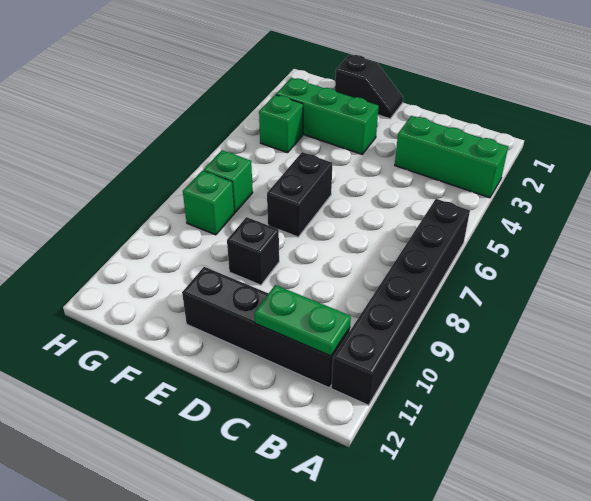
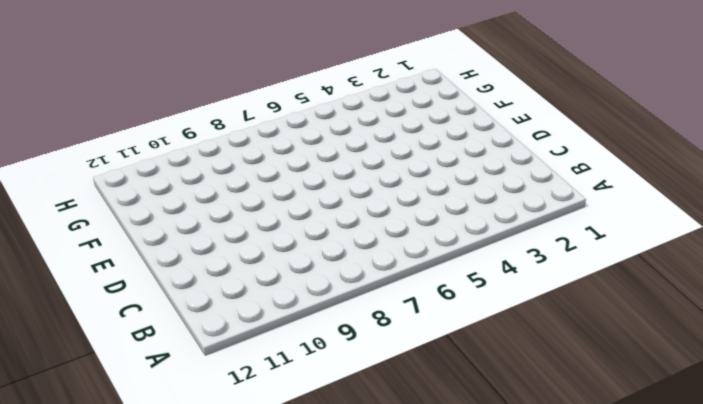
none -> green 1x3 brick [395,116,508,198]
none -> black 1x6 brick [331,199,470,405]

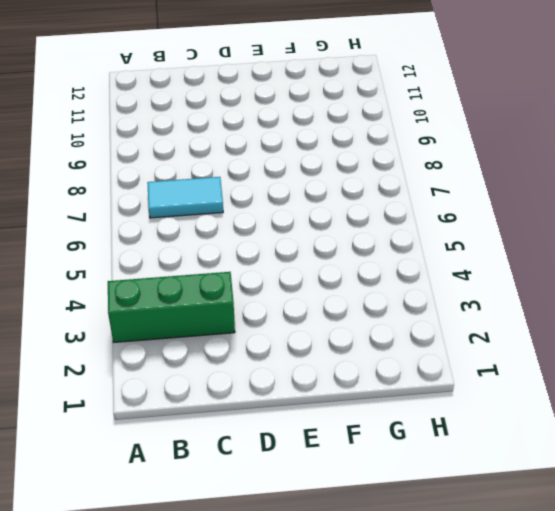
cyan 1x2 tile [147,177,223,218] -> none
none -> black 1x6 brick [331,199,470,405]
none -> black 1x4 brick [182,267,350,388]

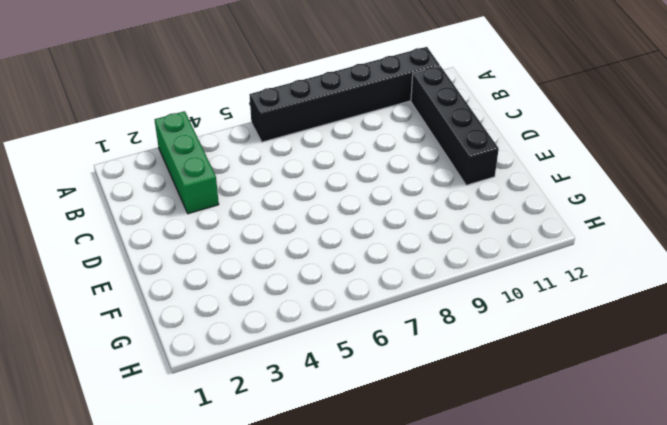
none -> black 1x2 slope [335,55,403,119]
none -> green 1x3 brick [276,78,379,155]

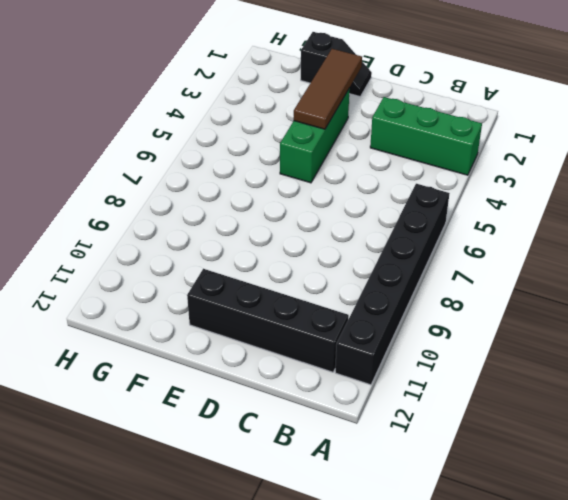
brown 1x3 tile [294,49,362,129] -> none
green 1x3 brick [280,88,350,183] -> green 1x3 brick turned to [276,78,379,155]
none -> black 1x2 brick [267,152,332,237]
none -> black 1x1 brick [227,217,279,285]

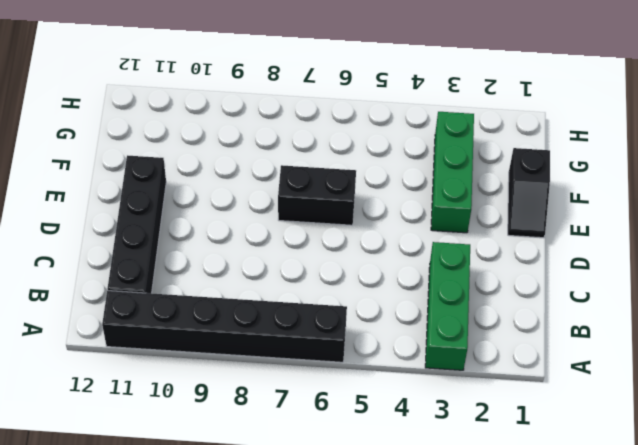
none -> black 1x1 brick [227,217,279,285]
none -> green 1x1 brick [259,95,303,153]

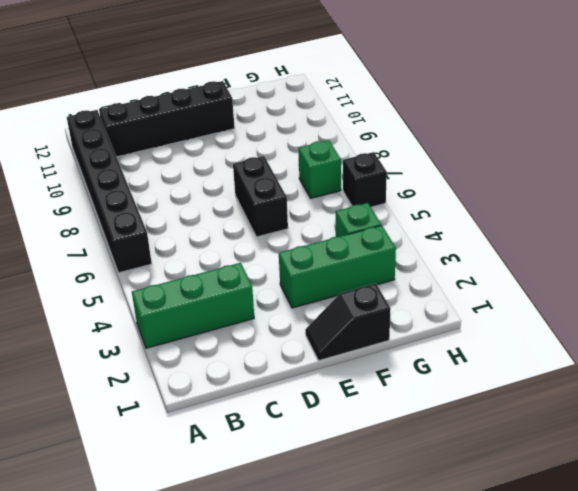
black 1x1 brick [343,152,387,207] -> black 1x1 brick moved to [227,217,279,285]
none -> green 1x1 brick [183,171,234,235]
none -> green 1x2 plate [254,285,351,356]

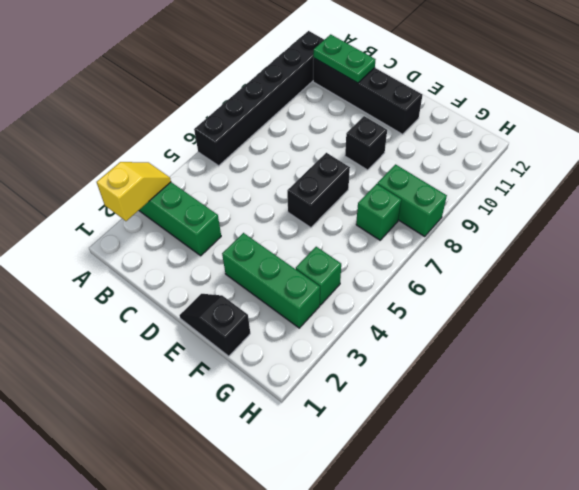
yellow 1x2 slope [97,162,171,221] -> none
green 1x2 brick [377,164,447,237] -> green 1x1 brick [183,171,234,235]

